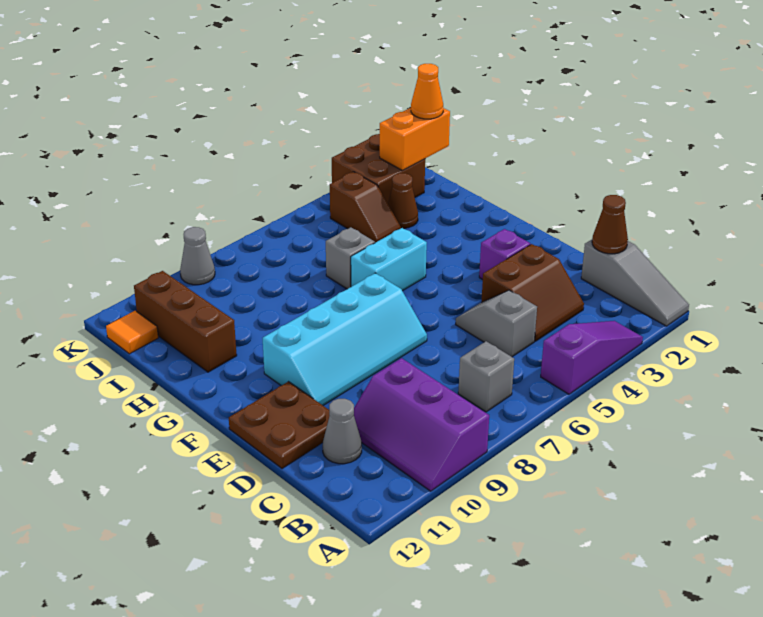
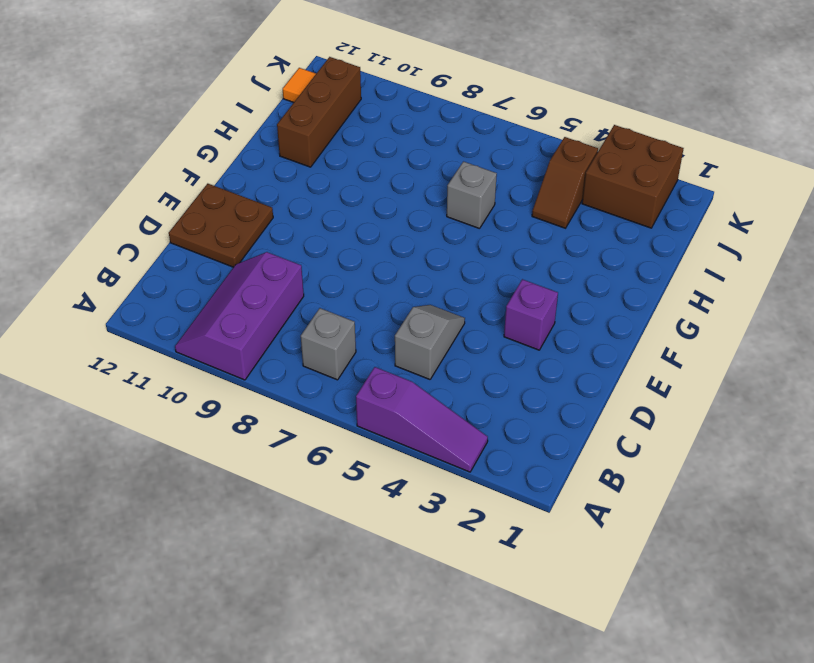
none -> grey 1x3 slope [581,240,689,326]
none -> brown 2x2 slope [482,244,584,341]
none -> grey 1x1 cone [323,399,362,464]

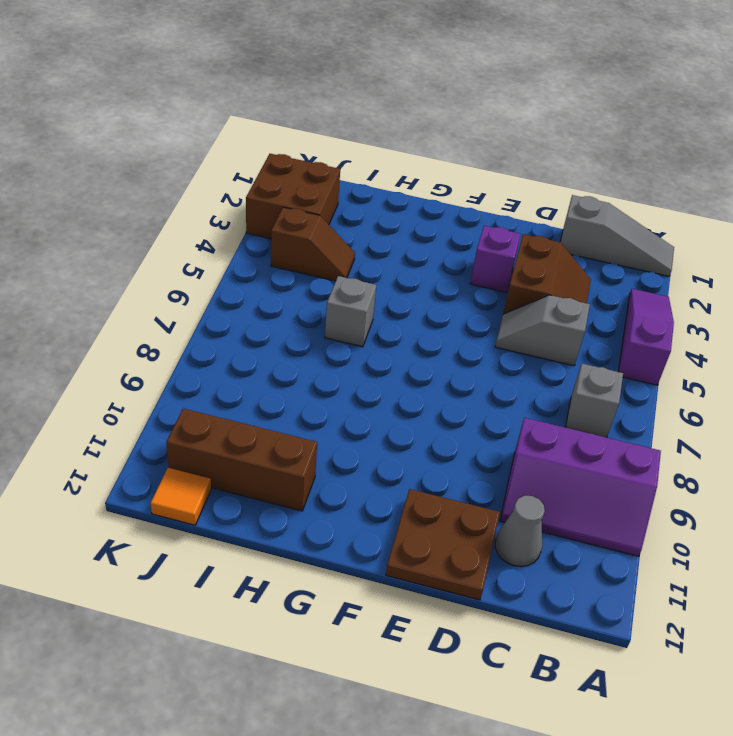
none -> cyan 2x4 slope [263,273,427,405]
none -> cyan 1x2 brick [351,228,427,291]
none -> brown 1x1 cone [388,173,418,228]

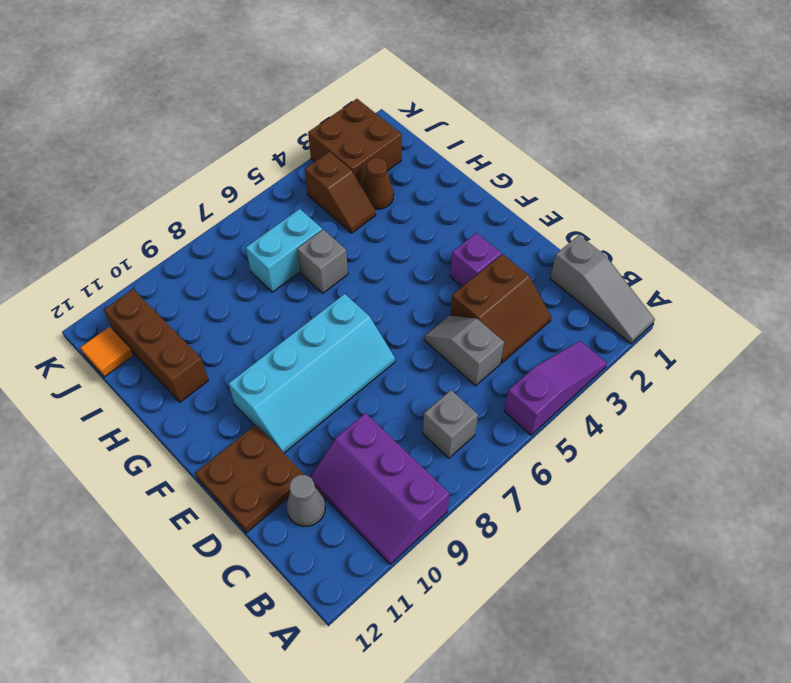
cyan 1x2 brick [246,209,322,292] -> cyan 1x2 brick moved to [351,228,427,291]
none -> grey 1x1 cone [180,227,215,285]
none -> brown 1x1 cone [592,195,628,254]
none -> orange 1x2 brick [380,108,450,171]

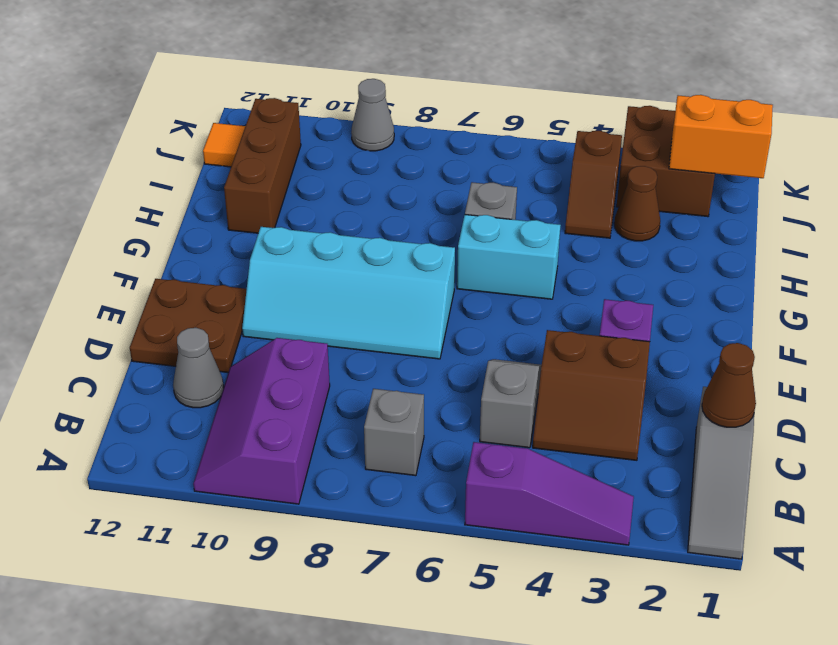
none -> orange 1x1 cone [411,64,443,119]

